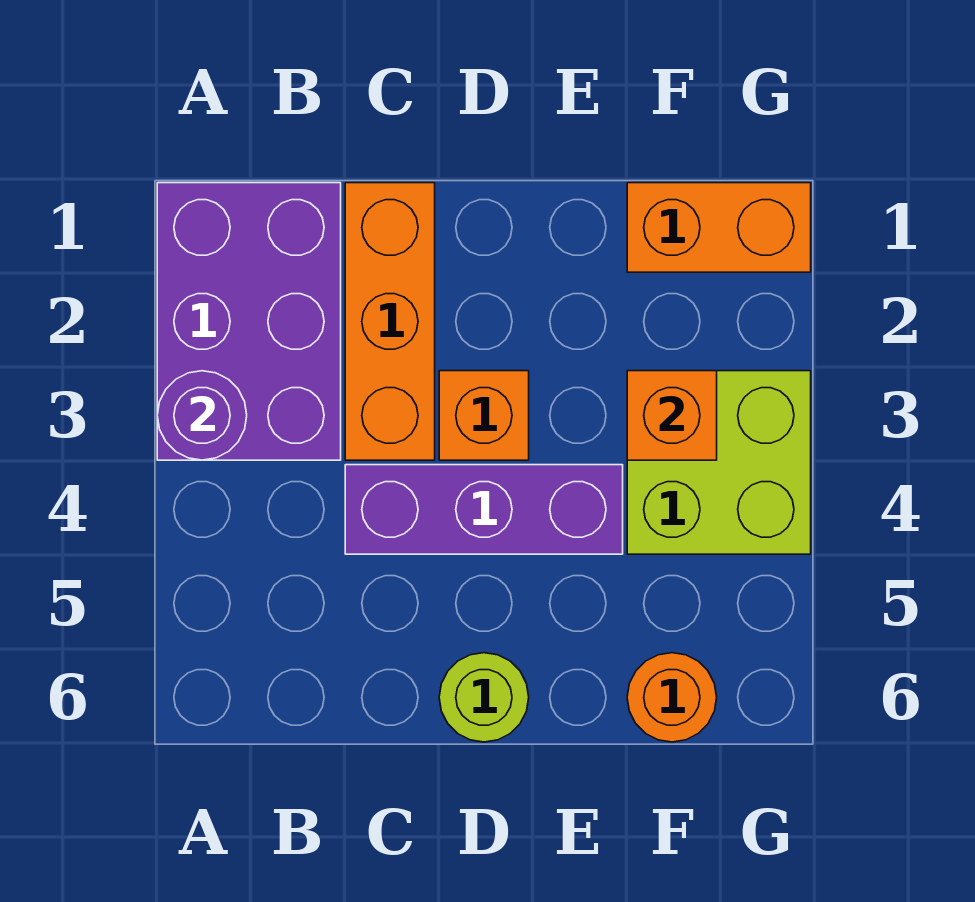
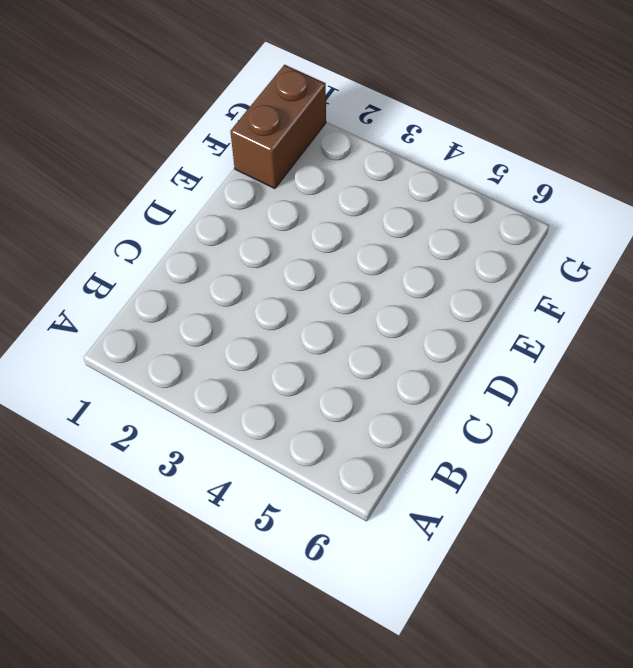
brown 1x2 brick [230,65,326,189] -> orange 1x2 brick [627,183,811,272]
none -> purple 2x3 brick [157,183,341,460]
none -> orange 1x3 brick [345,183,435,460]

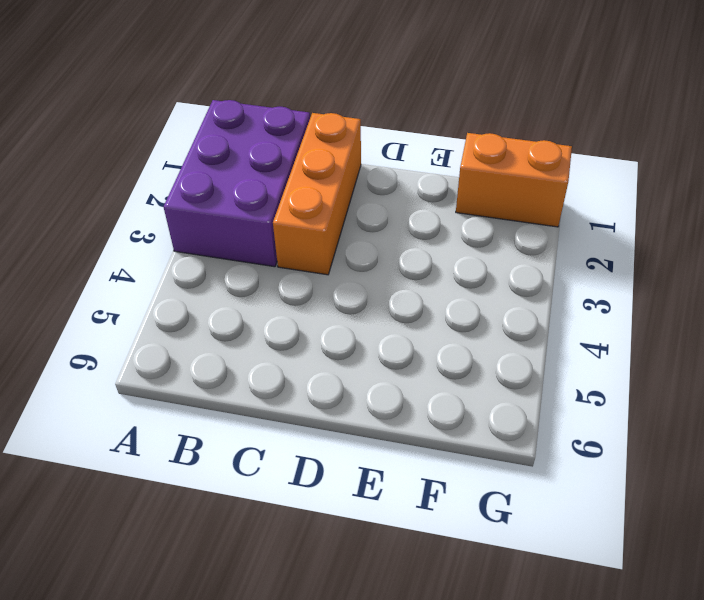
none -> purple 1x3 brick [345,465,623,554]
none -> orange 1x1 brick [439,371,529,460]

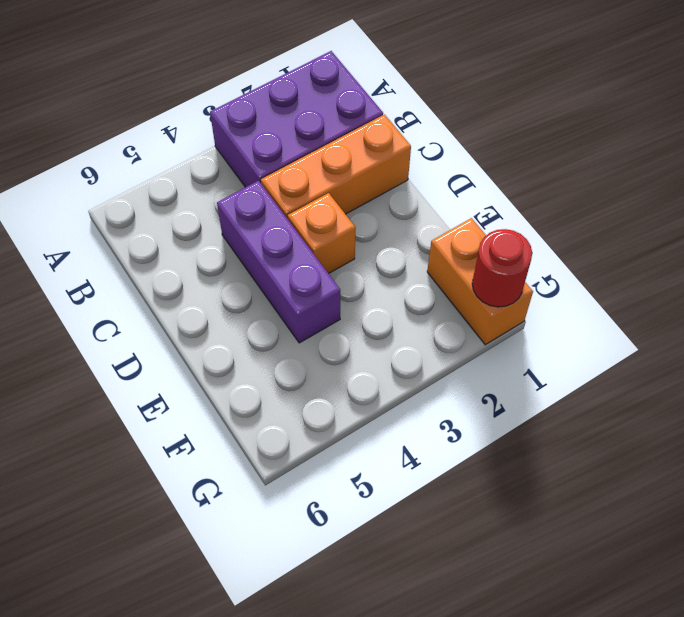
red 1x1 round brick [472,229,532,307] -> none
none -> lime 1x1 round brick [439,653,529,742]
none -> lime 2x2 brick [627,371,811,554]

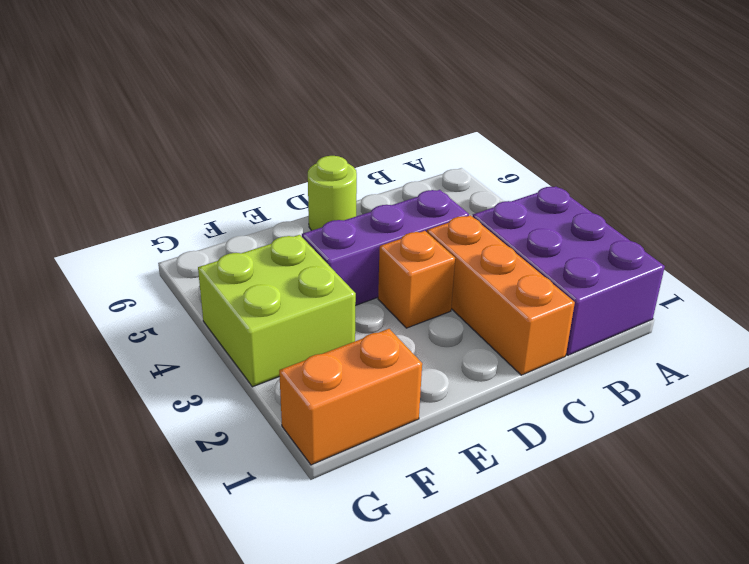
none -> orange 1x1 round brick [627,653,717,742]
none -> purple 1x1 round brick [157,371,247,460]

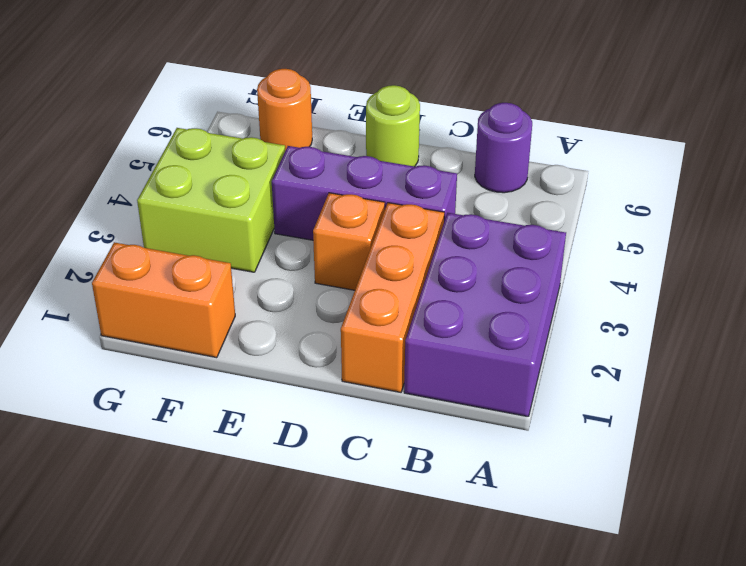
purple 1x1 round brick [475,103,532,193] -> purple 1x1 round brick moved to [157,371,247,460]
none -> orange 1x1 brick [627,371,717,460]

